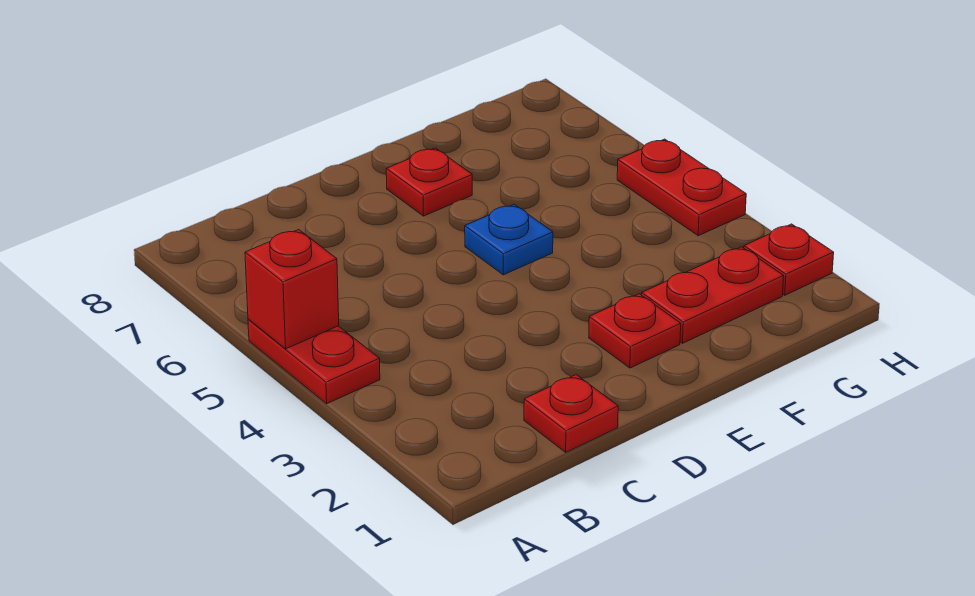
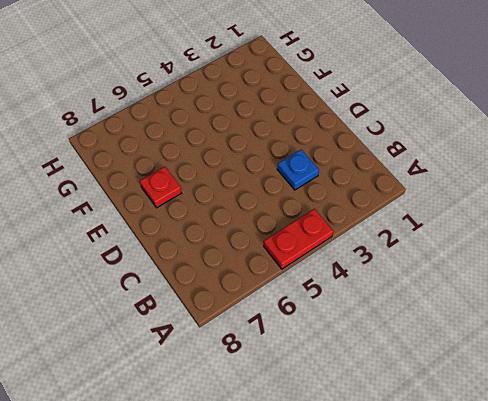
blue 1x1 plate [277,150,319,190] -> blue 1x1 plate moved to [465,204,553,275]
none -> red 1x1 plate [524,375,618,452]
none -> red 1x1 plate [589,294,681,368]

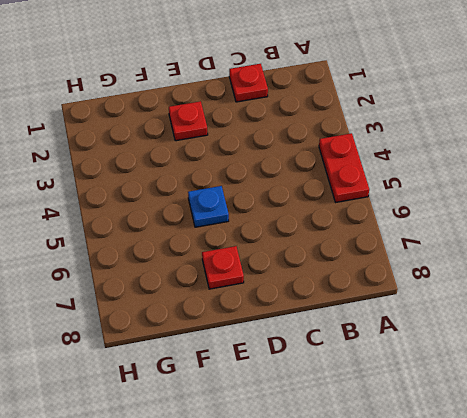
none -> red 1x2 plate [642,247,784,343]
none -> red 1x1 plate [744,224,834,295]

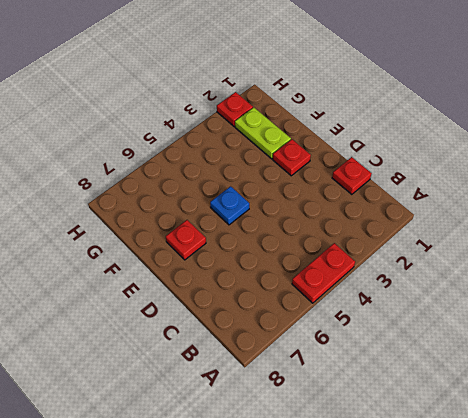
lime 1x2 plate [235,108,291,159] -> red 1x2 plate [642,247,784,343]
none -> red 1x2 plate [617,139,746,236]
none -> red 1x1 brick [245,230,339,349]

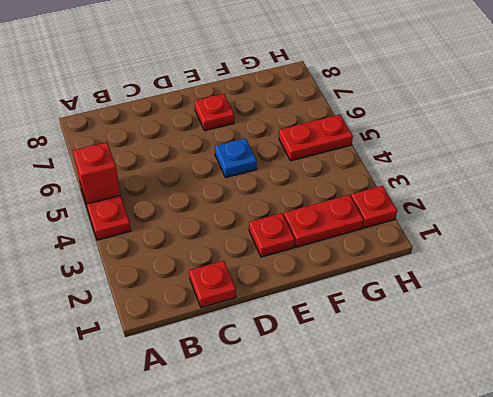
red 1x2 plate [279,115,353,161] -> red 1x2 plate turned to [617,139,746,236]

